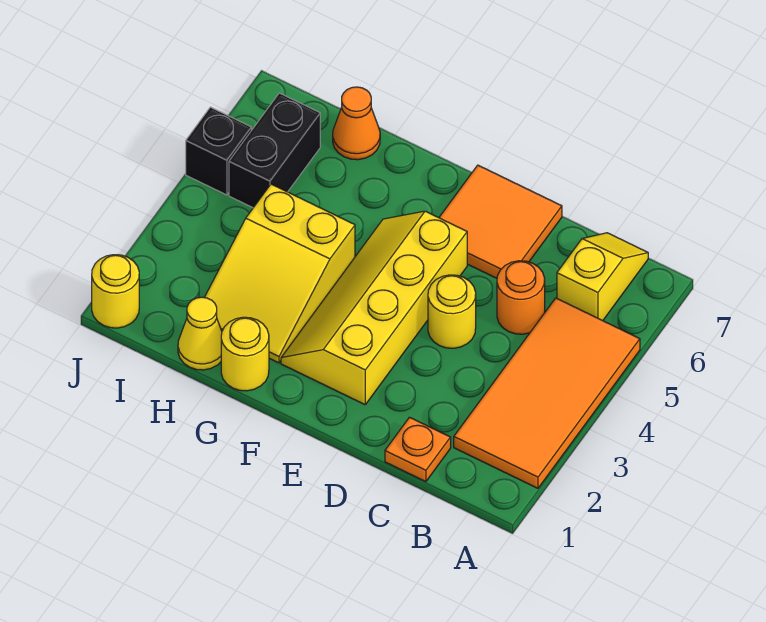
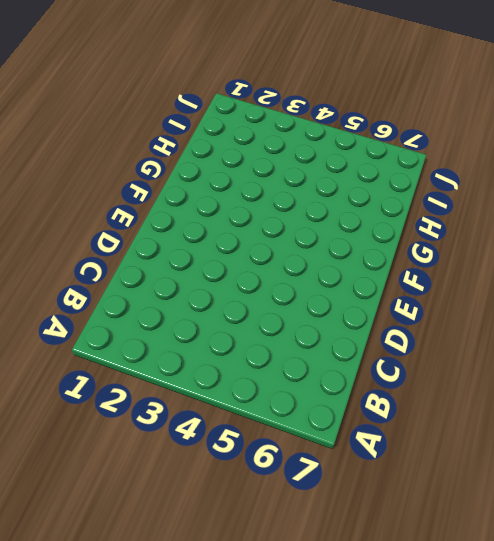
none -> orange 2x4 tile [454,298,640,488]
none -> yellow 1x2 slope [557,233,648,321]
none -> orange 1x1 plate [385,417,451,482]

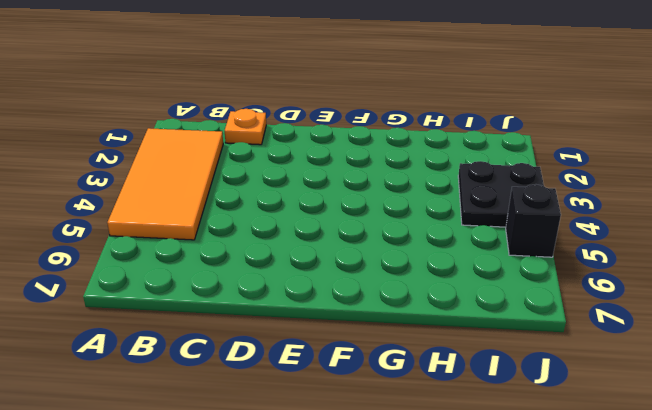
black 2x2 plate [458,161,544,227] -> none
none -> yellow 1x2 slope [557,233,648,321]
none -> orange 1x1 round brick [497,261,545,334]
none -> yellow 1x1 round brick [428,275,476,348]

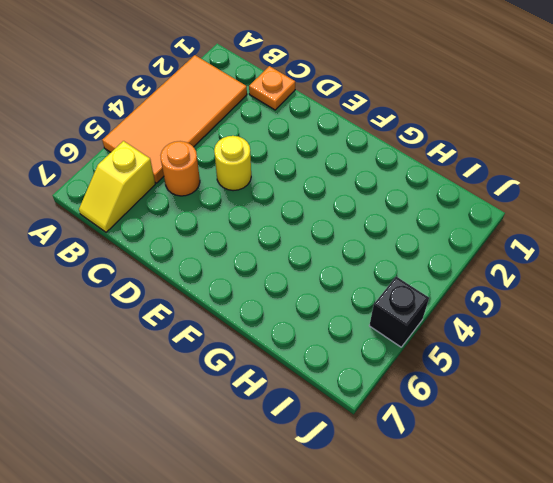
none -> orange 2x2 tile [439,165,562,278]
none -> yellow 2x4 slope [281,211,467,404]
none -> yellow 1x1 round brick [221,317,269,391]

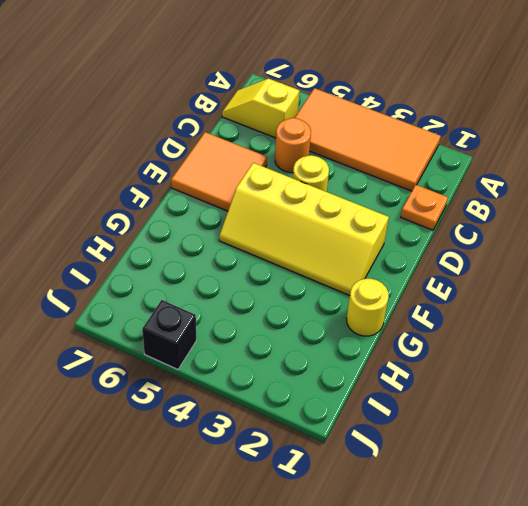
none -> yellow 2x3 slope [204,184,355,363]
none -> yellow 1x1 cone [178,297,222,370]
none -> orange 1x1 cone [333,87,380,160]

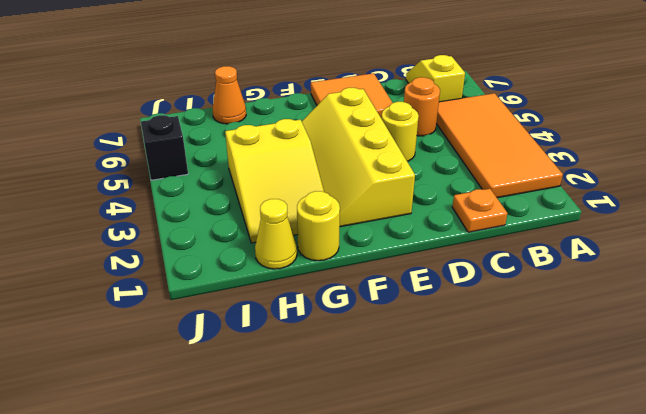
none -> black 1x2 brick [229,93,320,208]
none -> yellow 1x1 round brick [92,255,139,328]

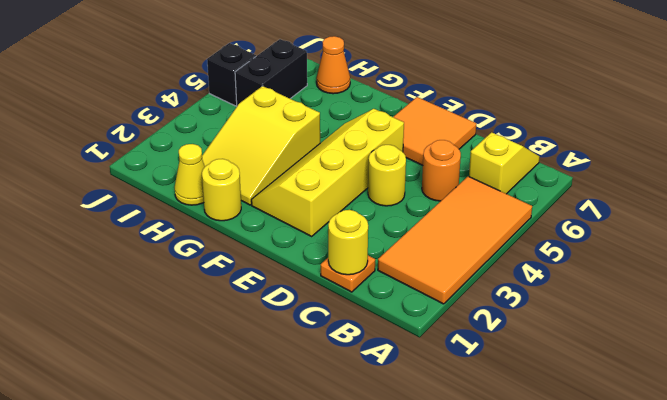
yellow 1x1 round brick [328,210,368,275] -> yellow 1x1 round brick moved to [92,255,139,328]

